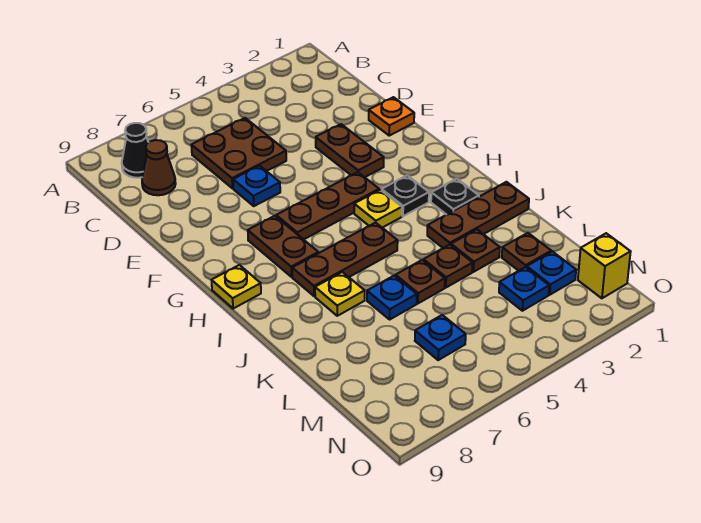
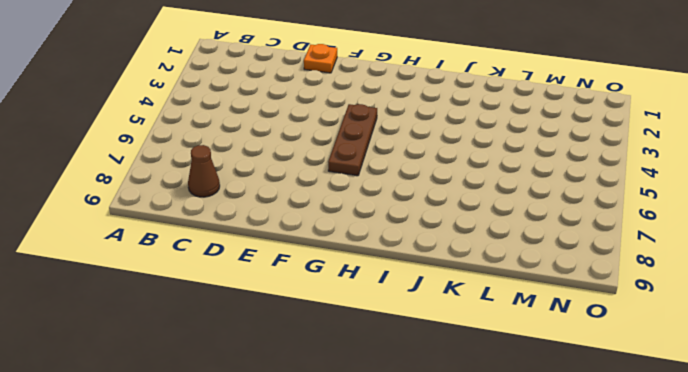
none -> black 1x1 cone [122,123,149,178]
none -> brown 2x2 plate [191,118,286,188]
none -> brown 1x2 plate [316,124,384,177]

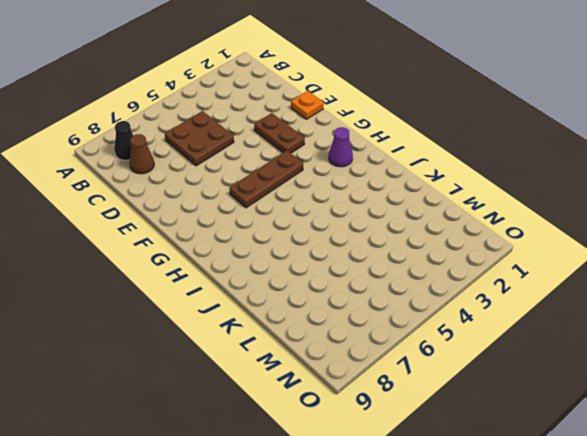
purple 1x1 cone [329,127,353,167] -> none
none -> blue 1x1 plate [233,166,280,206]
none -> brown 1x2 plate [248,216,318,277]
none -> black 1x1 plate [382,175,429,216]

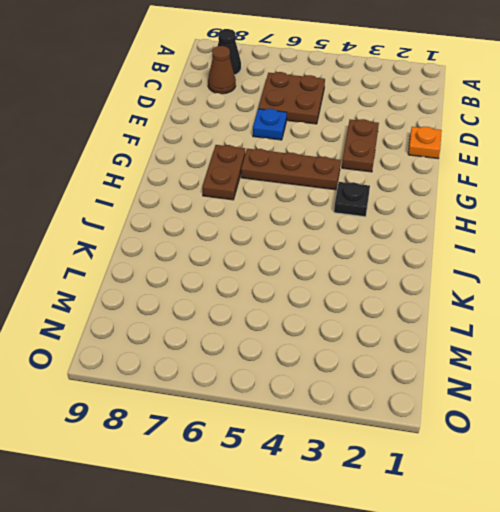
none -> yellow 1x1 plate [354,190,402,228]
none -> yellow 1x1 plate [212,265,261,309]
none -> black 1x1 plate [431,179,479,215]

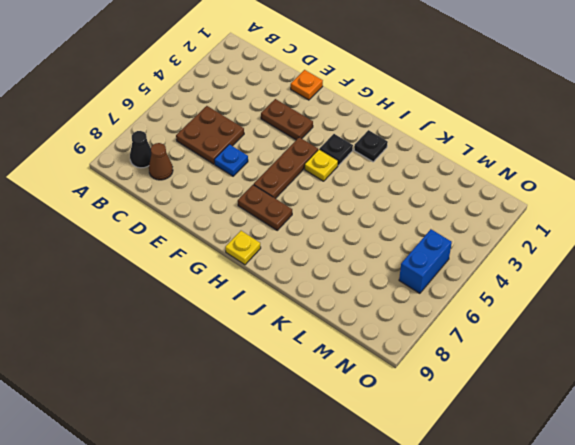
blue 1x2 brick [399,229,452,293] -> none
none -> brown 1x3 plate [292,223,398,296]
none -> brown 1x3 plate [427,182,529,248]
none -> yellow 1x1 plate [315,272,365,316]

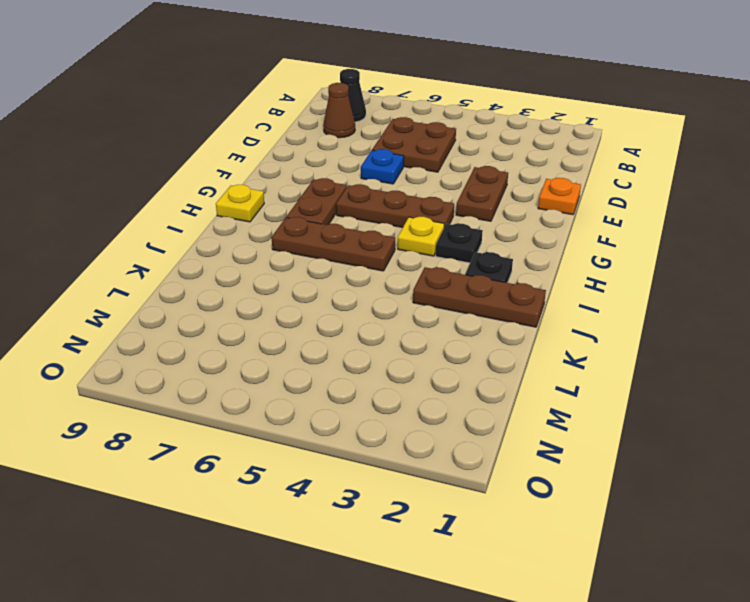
none -> yellow 1x1 plate [315,272,365,316]
none -> brown 1x1 plate [451,230,500,272]
none -> brown 1x1 plate [423,245,473,288]

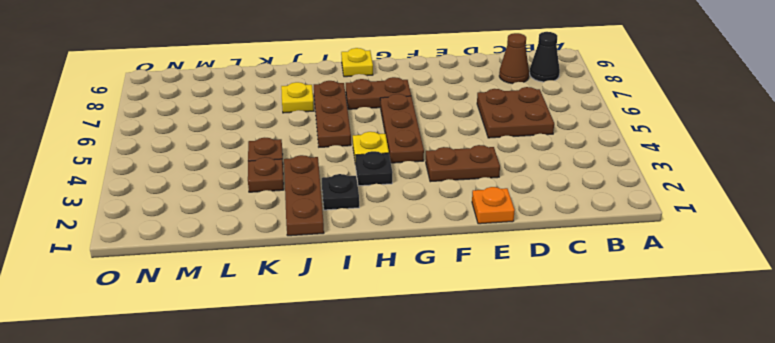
none -> blue 1x1 plate [233,166,280,206]
none -> brown 1x1 plate [396,260,445,303]
none -> blue 1x1 plate [367,276,417,319]

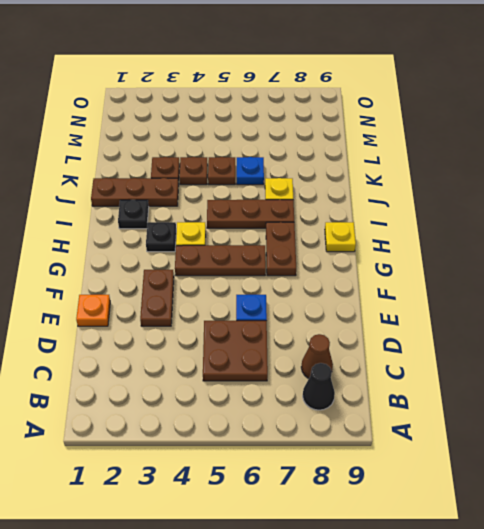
none -> brown 1x1 plate [502,233,551,271]
none -> blue 1x1 plate [527,252,576,295]
none -> blue 1x1 plate [499,267,549,311]

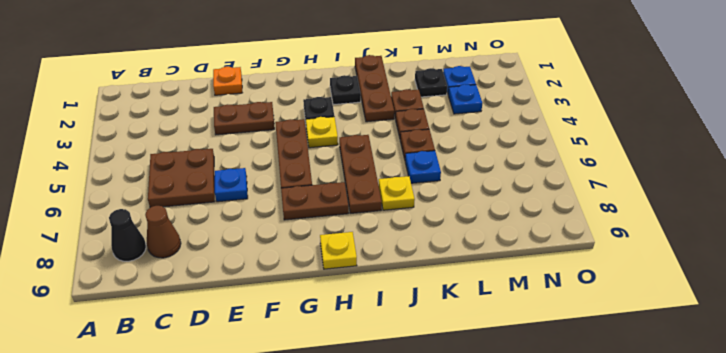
black 1x1 plate [415,68,447,97] -> brown 1x1 plate [502,233,551,271]
none -> blue 1x1 plate [415,315,466,360]
none -> yellow 1x1 brick [578,233,631,298]

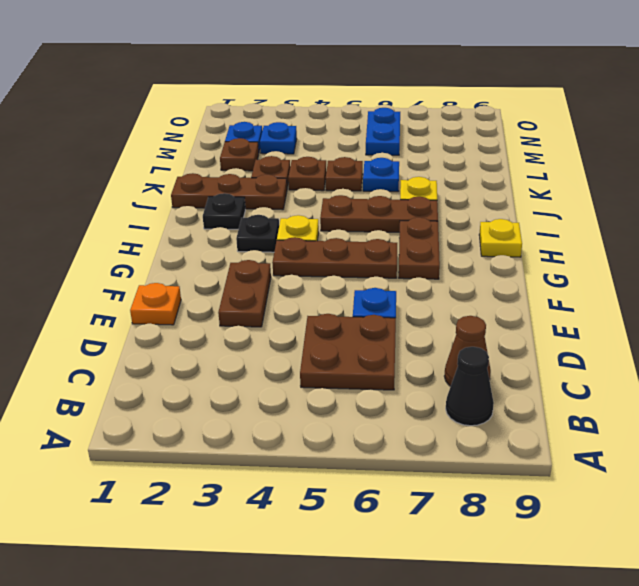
blue 1x2 plate [366,108,400,155] -> blue 1x1 plate [415,315,466,360]
none -> yellow 1x1 brick [578,233,631,298]

